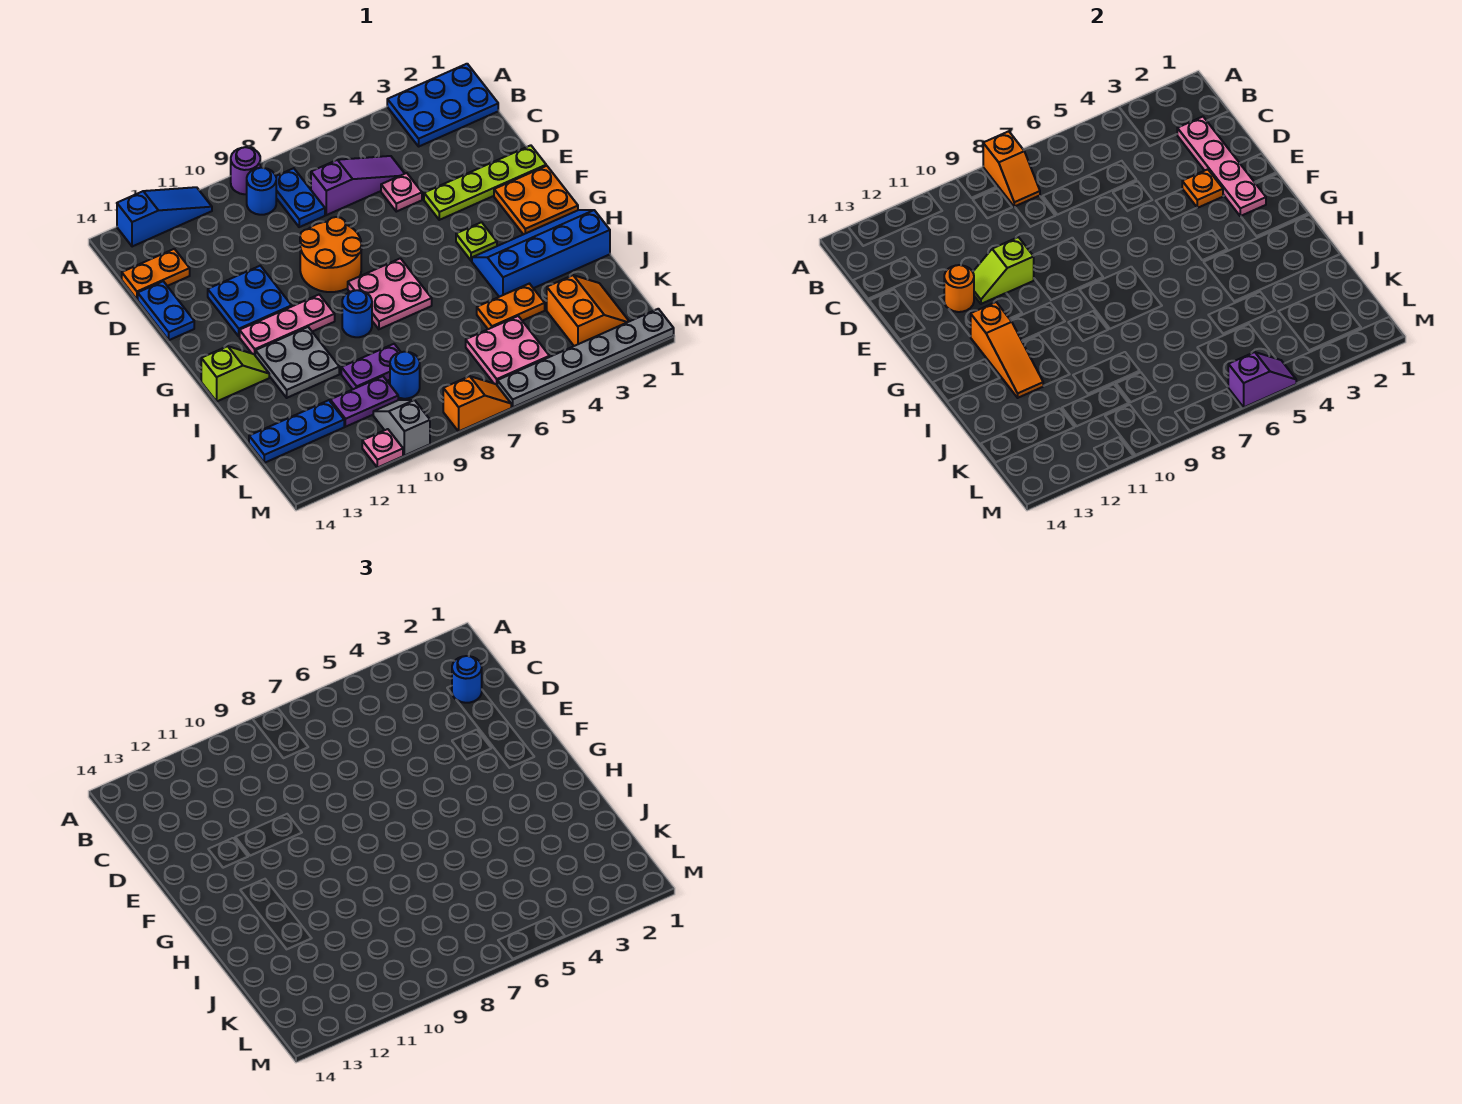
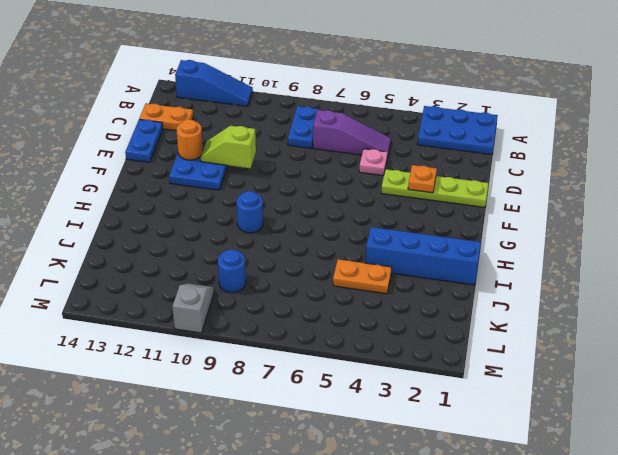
none -> purple 1x1 round brick [231,147,260,194]
none -> blue 1x1 round brick [247,168,276,215]
none -> orange 2x2 round brick [300,217,362,292]
none -> orange 2x2 plate [494,166,578,235]

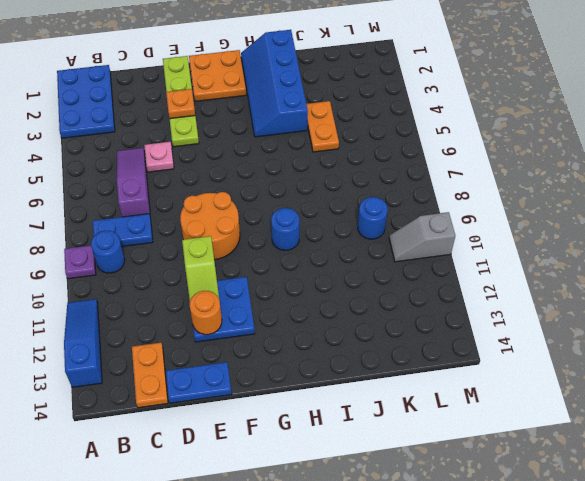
purple 1x1 plate [64,246,96,279] -> purple 1x1 round brick [231,147,260,194]
none -> lime 1x1 plate [456,222,497,261]
none -> pink 2x2 plate [348,258,432,329]
none -> pink 1x3 plate [240,295,335,355]
none -> grey 2x2 plate [255,327,339,398]

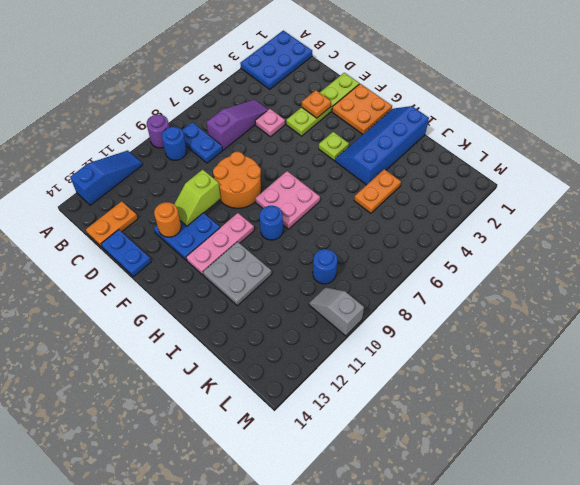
none -> lime 1x2 slope [201,346,269,401]
none -> purple 1x2 plate [341,344,400,389]
none -> orange 2x2 slope [547,275,629,346]
none -> pink 2x2 plate [466,316,549,385]

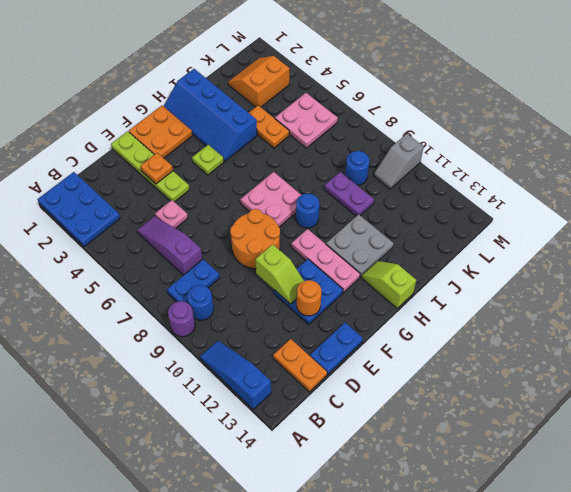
none -> purple 1x2 plate [330,376,398,427]
none -> blue 1x3 plate [249,400,344,463]
none -> grey 1x6 plate [497,309,674,407]
none -> orange 1x2 slope [443,376,511,431]

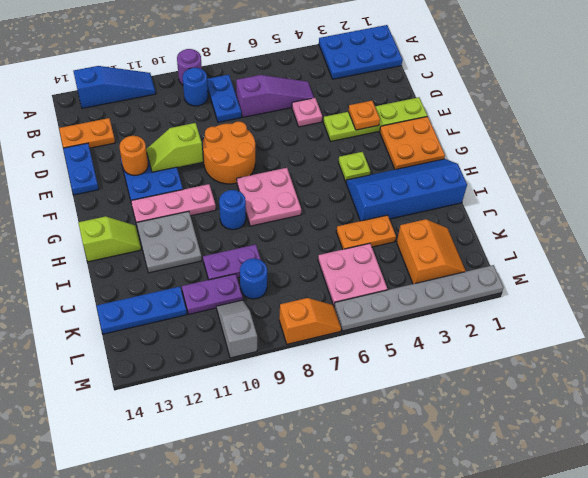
none -> pink 1x1 plate [362,429,403,468]
none -> orange 1x2 slope [983,131,1040,207]
none -> pink 1x4 plate [1177,117,1266,216]
none -> orange 1x3 slope [971,302,1043,398]

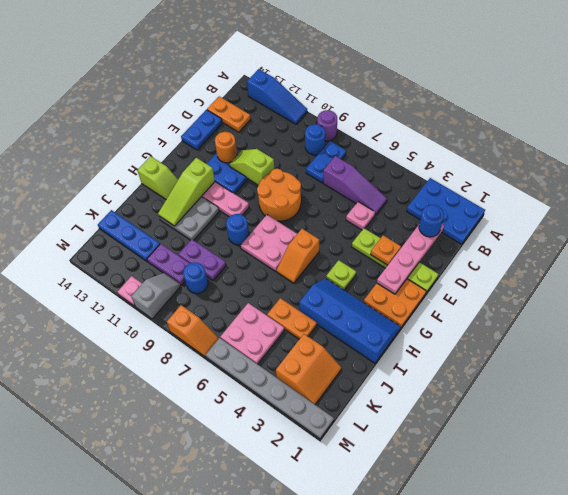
orange 1x2 slope [276,229,319,283] -> orange 1x2 slope moved to [983,131,1040,207]
lime 1x3 slope [158,158,215,226] -> orange 1x3 slope [971,302,1043,398]
none -> purple 1x2 slope [1228,352,1297,407]

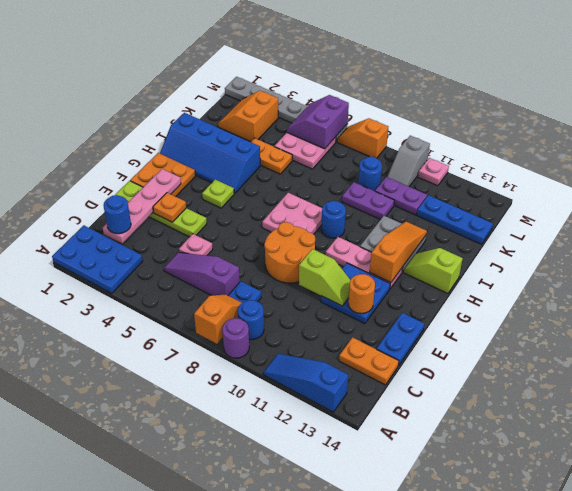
purple 2x2 slope [287,95,349,149] -> purple 1x2 slope [1228,352,1297,407]

